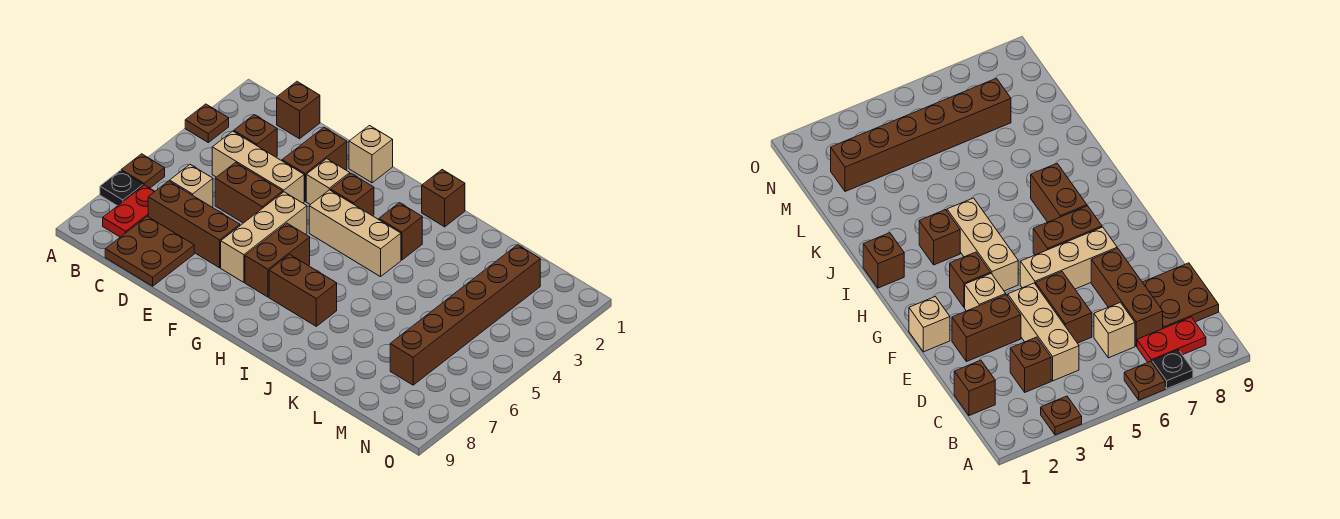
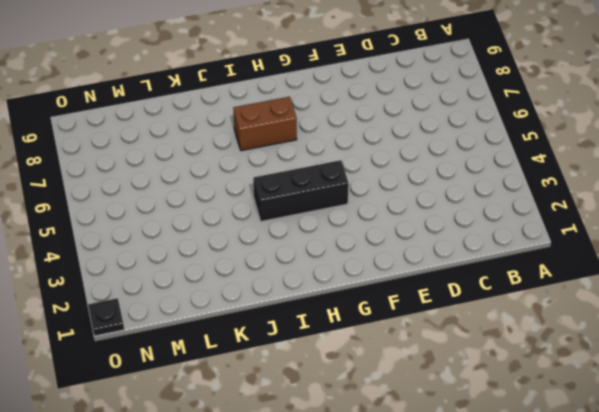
black 1x3 brick [253,160,349,221] -> tan 1x3 brick [309,190,401,277]
black 1x1 plate [88,298,124,336] -> black 1x1 plate moved to [100,171,143,206]
none -> brown 1x1 plate [185,104,229,142]
none -> brown 1x1 plate [121,154,165,188]
none -> red 1x2 plate [103,185,155,237]

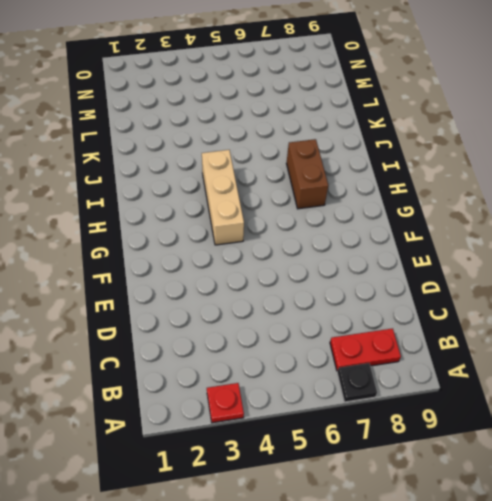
red 1x1 plate [207,383,244,423] -> brown 1x1 plate [185,104,229,142]
none -> brown 1x1 plate [121,154,165,188]
none -> brown 1x1 brick [277,82,320,139]
none -> brown 1x1 brick [234,115,277,157]

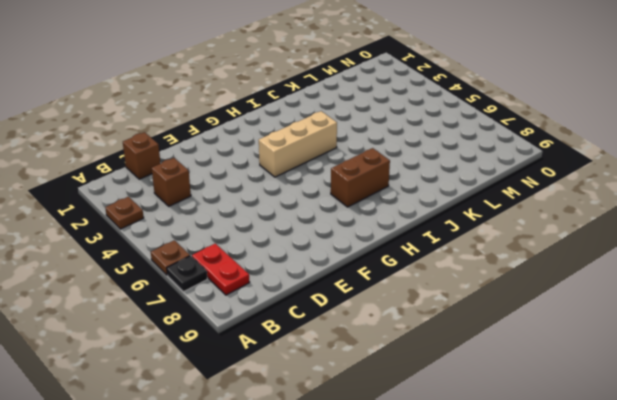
none -> tan 1x3 brick [212,131,304,203]
none -> tan 1x1 brick [170,165,213,207]
none -> brown 1x3 brick [148,181,240,268]

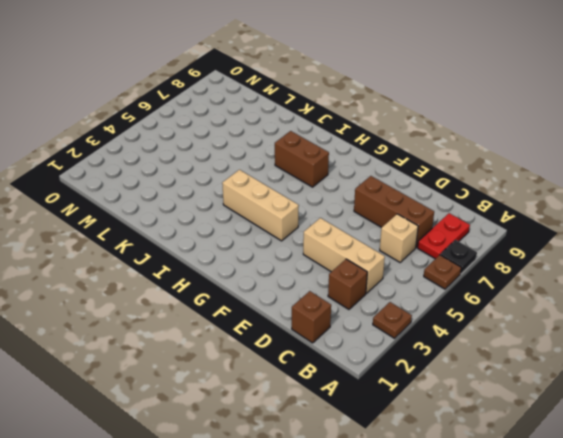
none -> brown 2x2 plate [105,216,194,286]
none -> brown 1x2 brick [215,163,283,223]
none -> brown 1x2 brick [282,128,347,201]

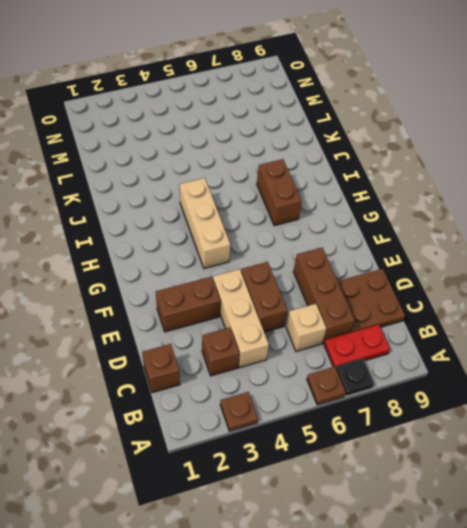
none -> tan 1x1 brick [349,126,393,183]
none -> tan 1x1 brick [306,159,350,205]
none -> tan 1x3 brick [221,192,307,282]

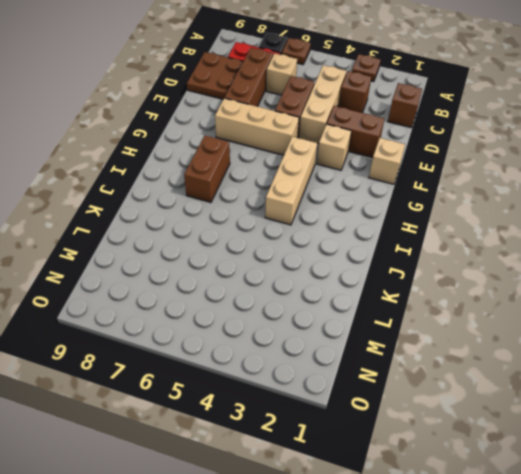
none -> brown 1x1 brick [331,174,374,216]
none -> brown 1x2 brick [245,223,310,297]
none -> brown 1x1 brick [422,170,465,227]

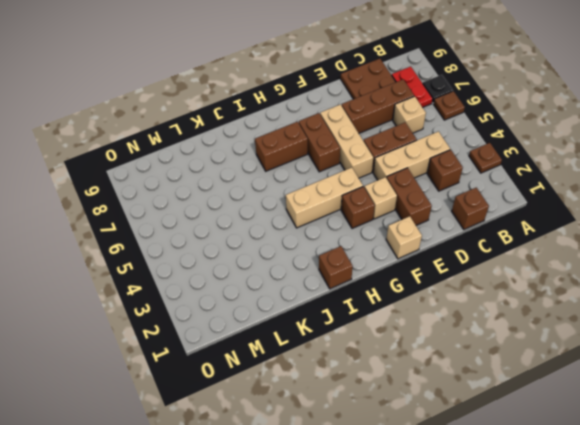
none -> brown 1x1 brick [379,203,422,260]
none -> brown 1x6 brick [390,245,540,385]

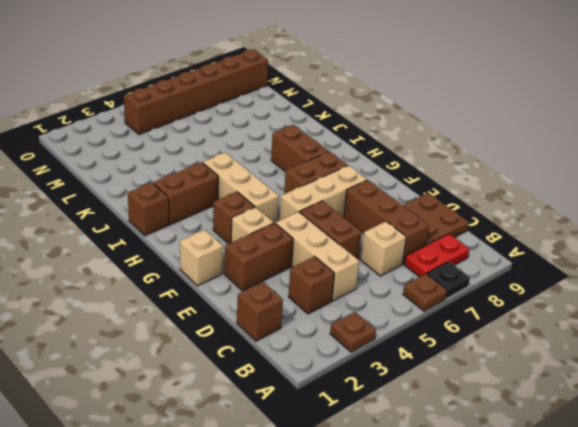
brown 1x2 brick [153,162,218,225] -> brown 1x1 brick [379,203,422,260]
brown 1x6 brick [124,49,268,134] -> brown 1x6 brick moved to [390,245,540,385]

